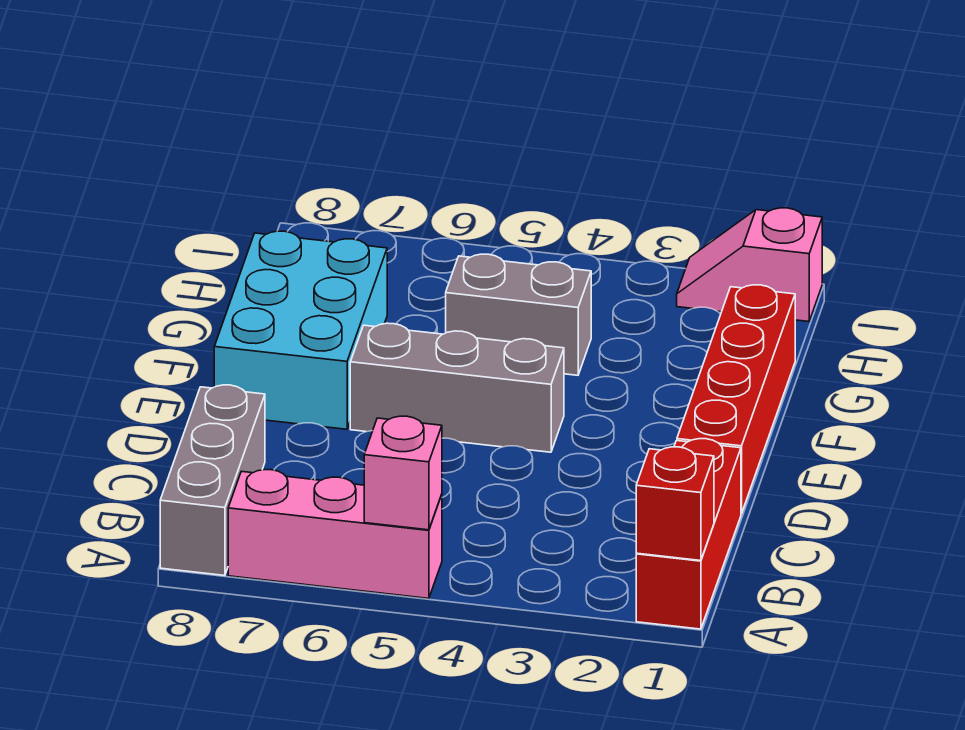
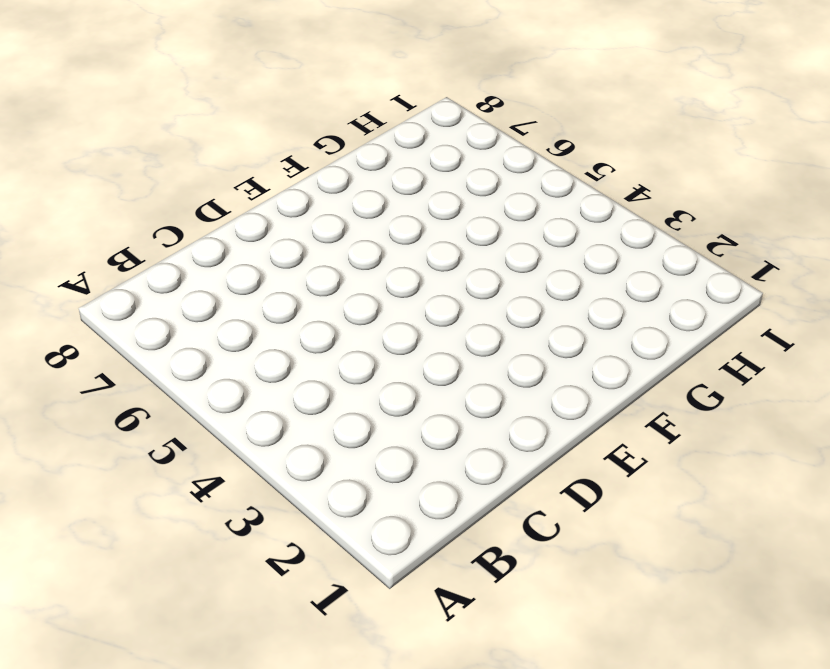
none -> red 1x3 brick [636,439,741,629]
none -> pink 1x3 brick [228,470,442,599]

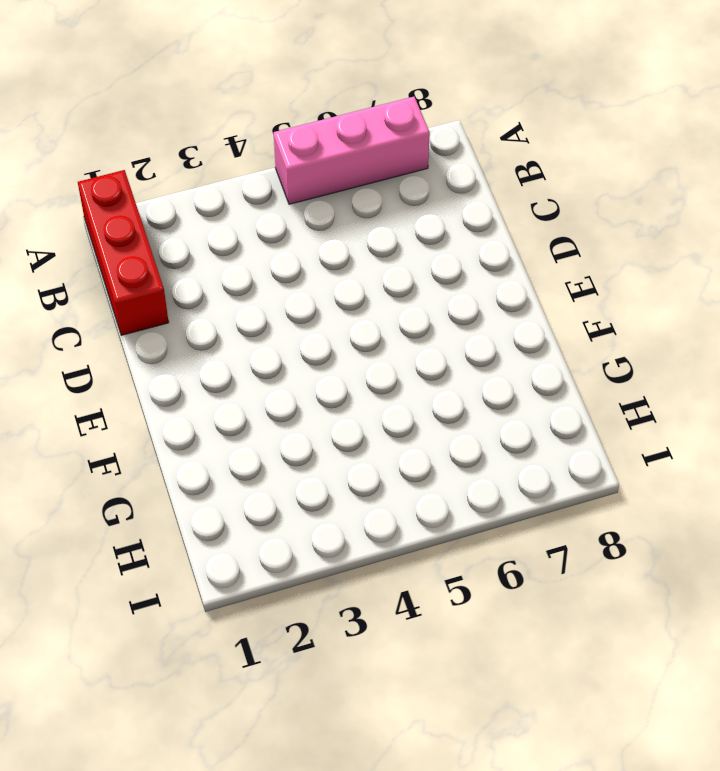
none -> grey 1x3 brick [160,385,265,576]
none -> red 1x4 brick [677,285,795,514]

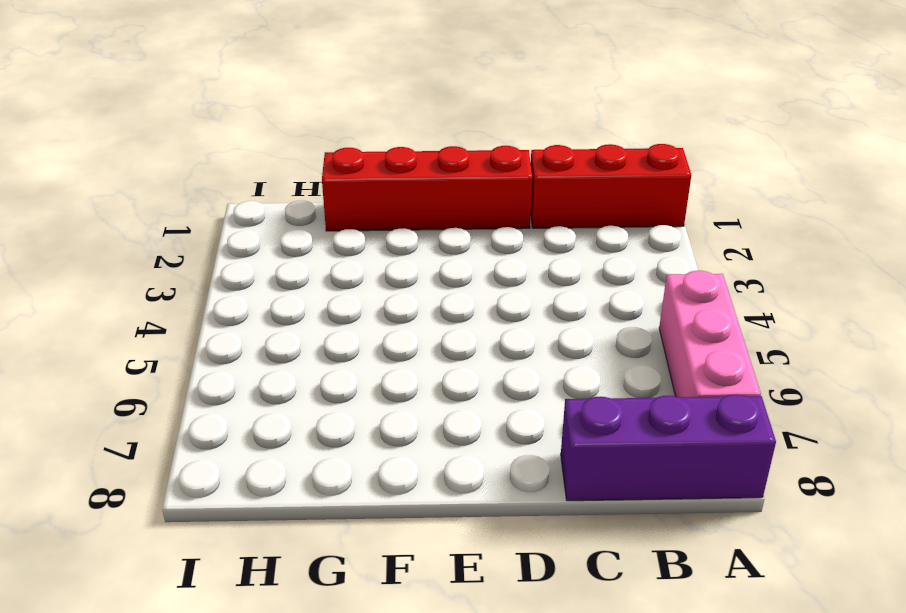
purple 1x3 brick [561,394,776,501] -> grey 1x3 brick [160,385,265,576]
none -> grey 1x3 brick [350,323,564,452]
none -> cyan 2x3 brick [214,231,387,429]

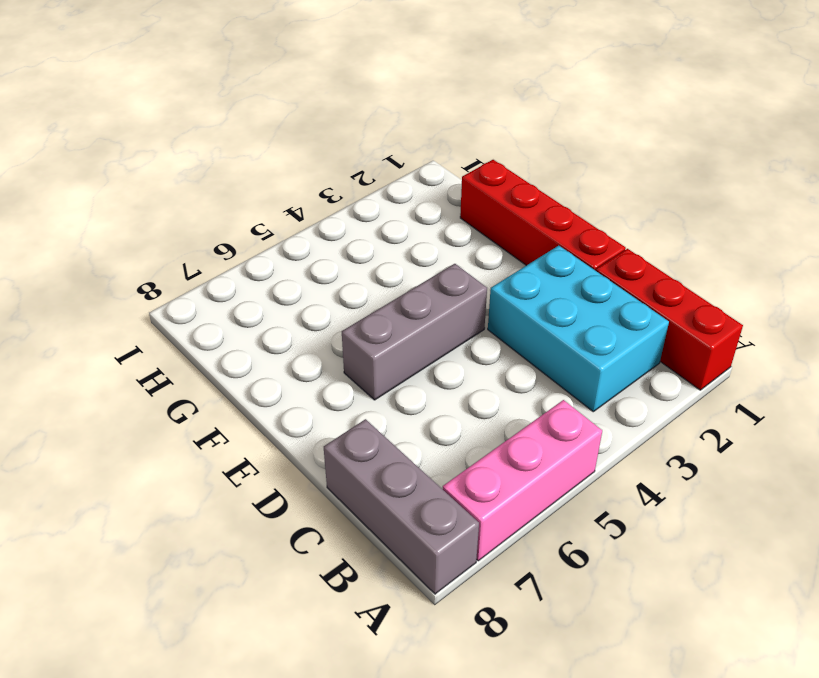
cyan 2x3 brick [488,246,669,412] -> cyan 2x3 brick moved to [214,231,387,429]
none -> grey 1x2 brick [446,254,591,375]
none -> pink 1x2 slope [677,208,822,322]

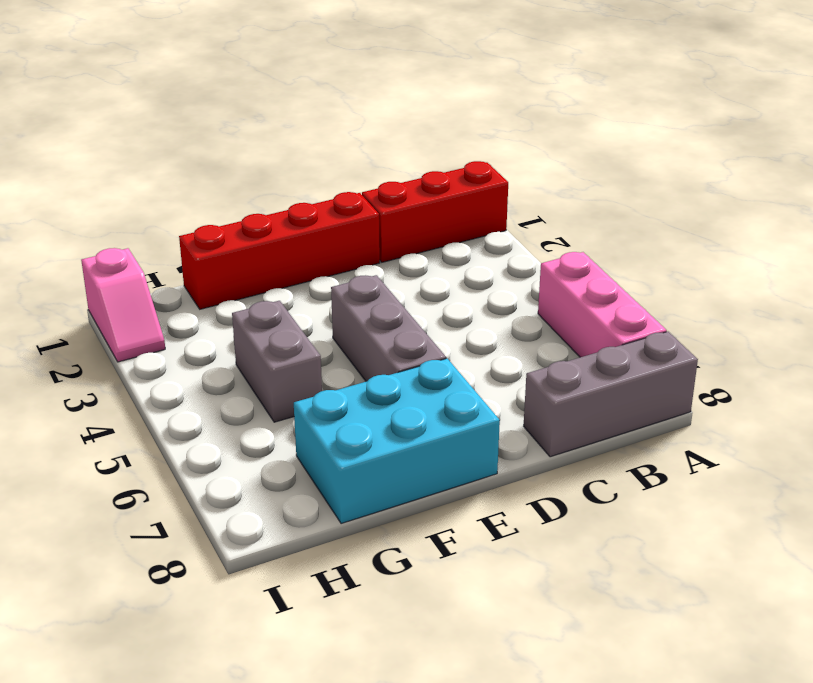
none -> red 1x1 brick [636,447,714,561]
none -> pink 1x1 brick [364,416,442,530]

